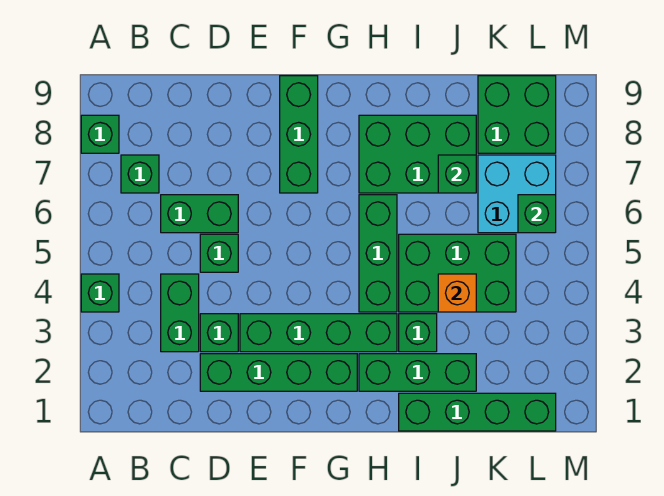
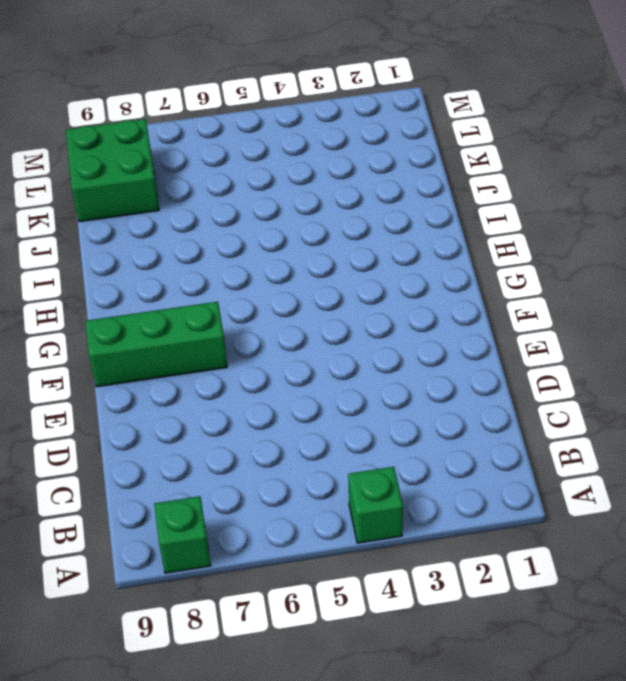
none -> green 1x1 brick [121,155,159,193]
none -> green 1x2 brick [161,274,199,352]
none -> green 1x2 brick [161,195,238,233]

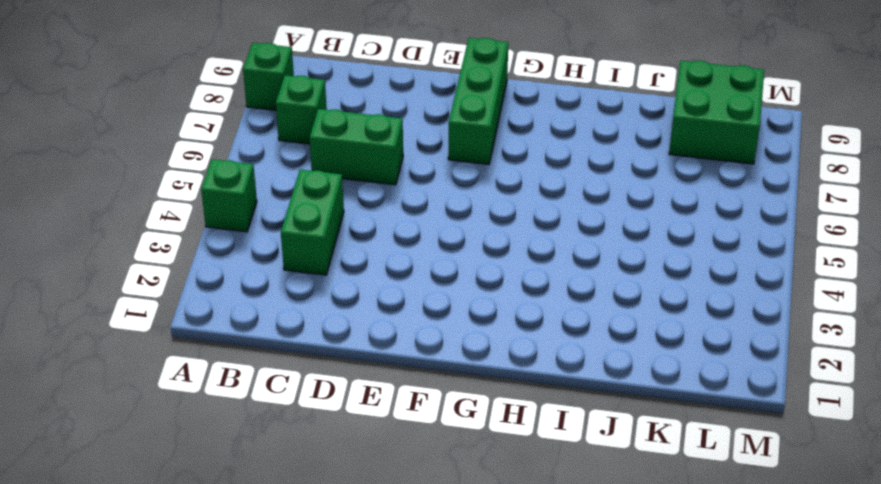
none -> green 1x4 brick [200,354,357,391]
none -> green 1x1 brick [200,314,238,352]
none -> green 1x1 brick [200,234,238,272]

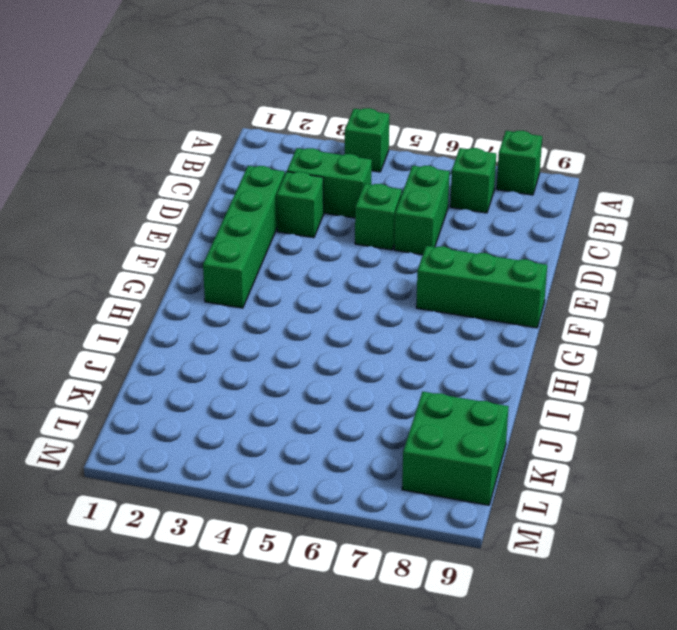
none -> green 1x4 brick [240,314,397,352]
none -> green 1x3 brick [359,354,476,391]
none -> green 1x3 brick [359,195,397,312]

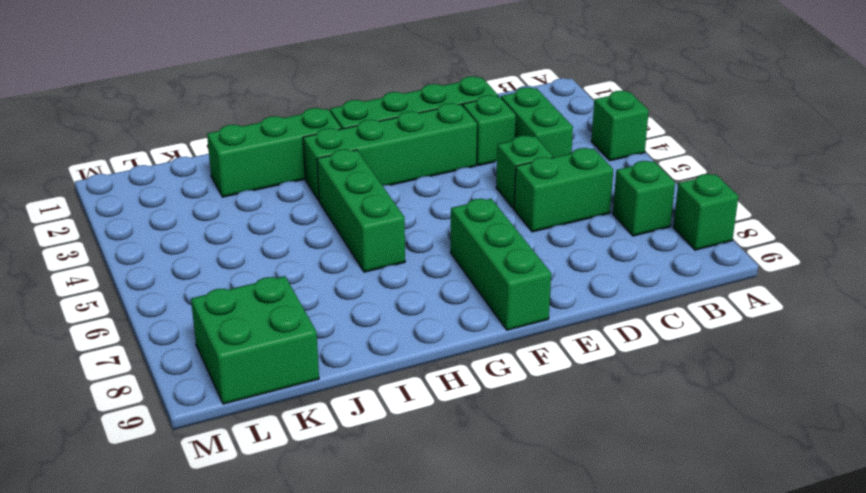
none -> green 2x3 brick [359,115,476,193]
none -> green 1x4 brick [399,393,556,431]
none -> green 1x1 brick [399,314,437,352]

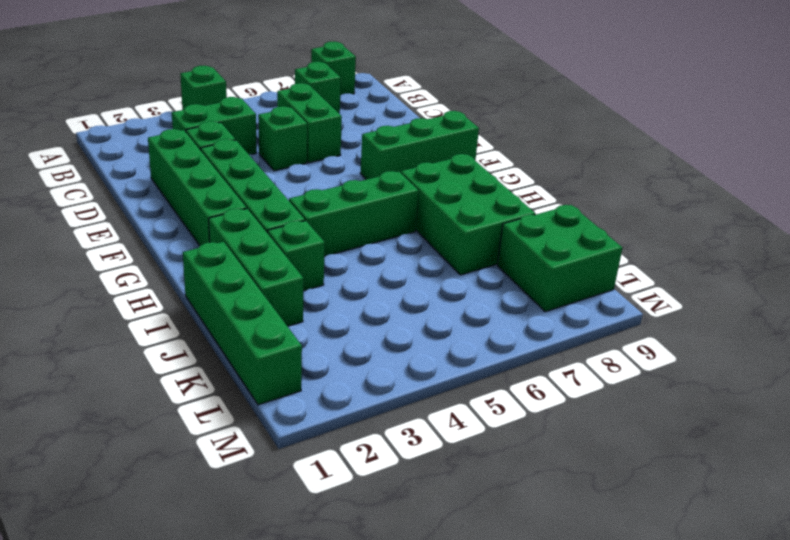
none -> green 2x3 brick [399,234,516,312]
none -> cyan 2x2 brick [478,155,556,233]
none -> orange 1x1 brick [438,274,476,312]

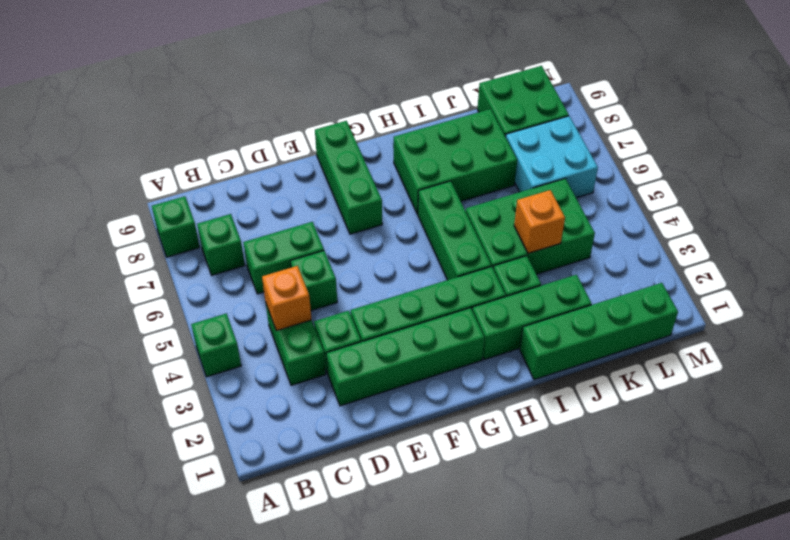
orange 1x1 brick [262,266,312,331] -> none
none -> green 1x1 brick [438,155,476,193]
none -> green 1x1 brick [518,195,556,233]

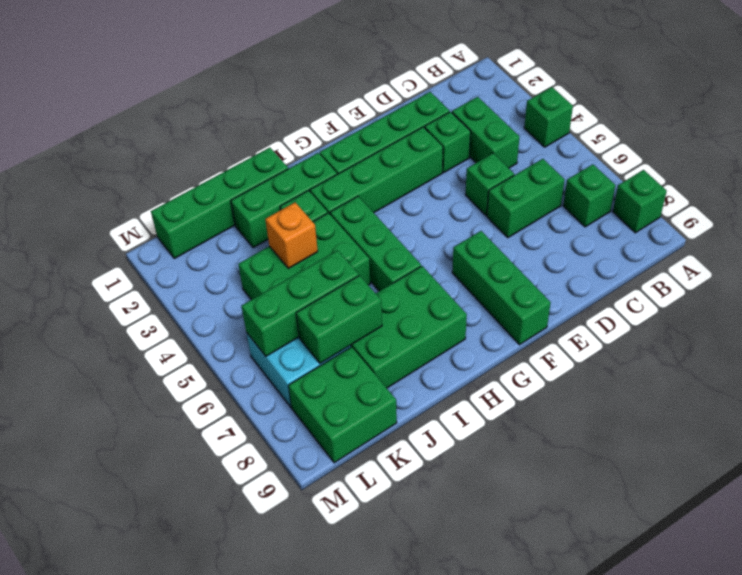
green 1x3 brick [241,250,359,356] -> green 1x1 brick [518,195,556,233]
green 1x2 brick [296,276,382,363] -> green 1x1 brick [438,155,476,193]

